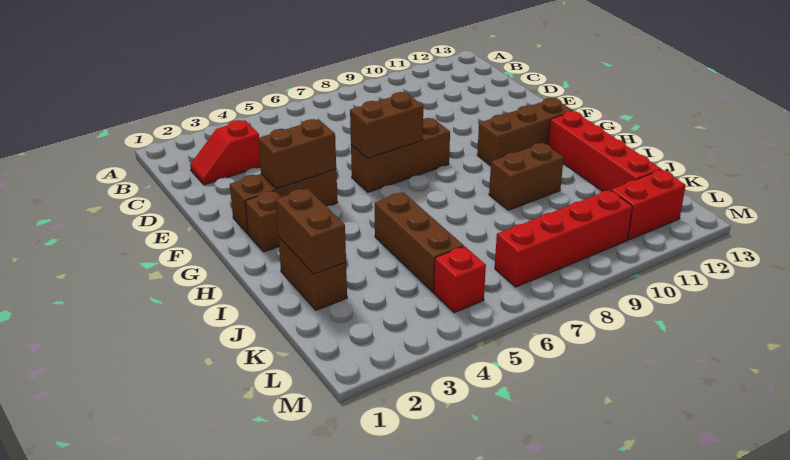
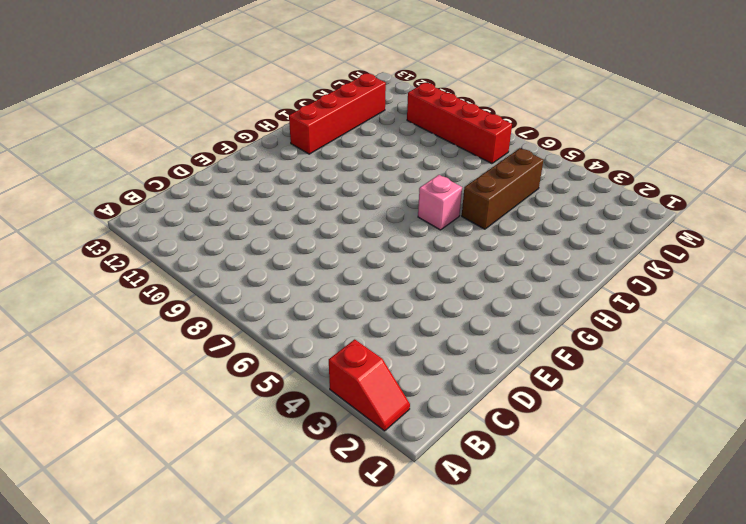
red 1x2 slope [329,339,410,431] -> red 1x2 slope moved to [190,120,261,185]
pink 1x1 brick [418,175,462,230] -> none
none -> brown 1x3 brick [230,169,338,234]
none -> brown 1x3 brick [351,118,450,192]
none -> brown 1x1 brick [245,191,281,252]

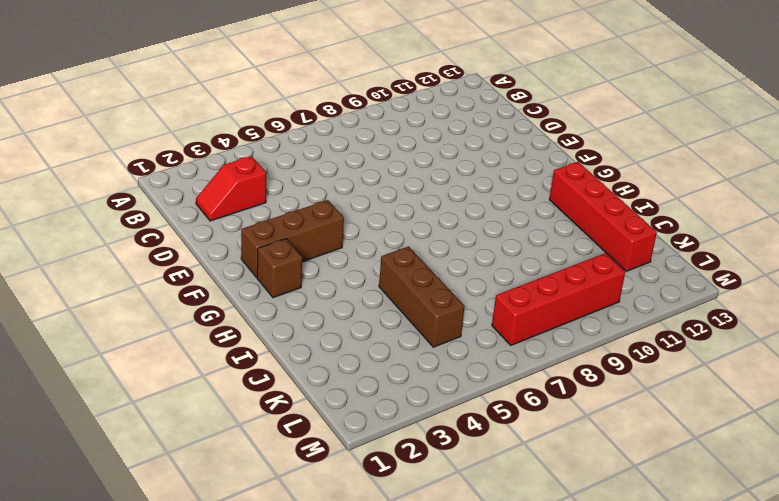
none -> brown 1x3 brick [351,118,450,192]
none -> brown 1x3 brick [477,98,573,166]
none -> brown 1x2 brick [278,237,347,310]

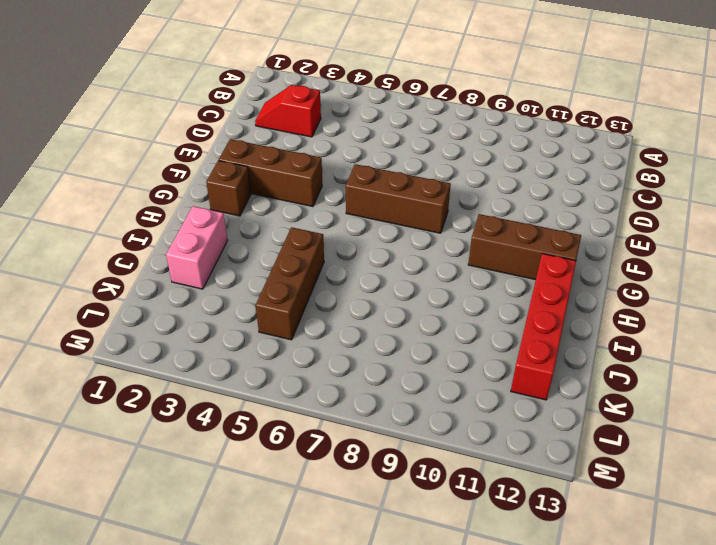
pink 1x2 brick [166,206,228,289] -> brown 1x2 brick [278,237,347,310]
none -> brown 1x2 brick [489,143,564,210]
none -> red 1x1 brick [434,246,486,313]
none -> red 1x4 brick [495,190,633,287]

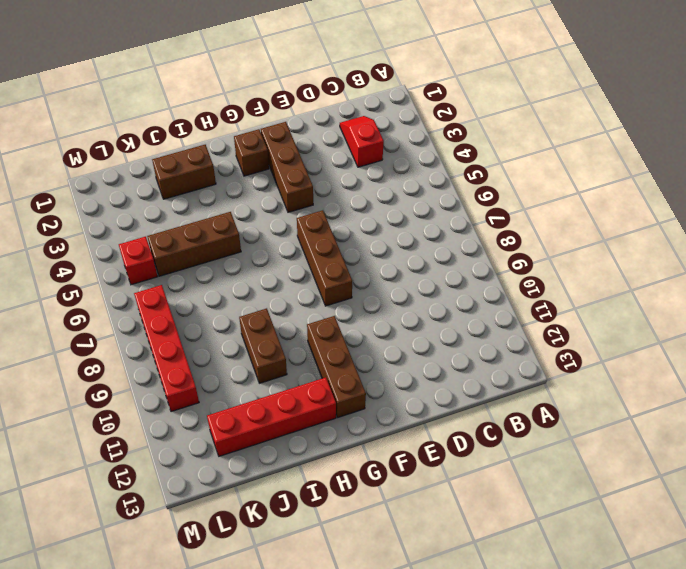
none -> red 1x2 brick [611,170,686,240]
none -> brown 1x2 brick [258,119,336,189]
none -> brown 1x2 brick [350,92,423,159]

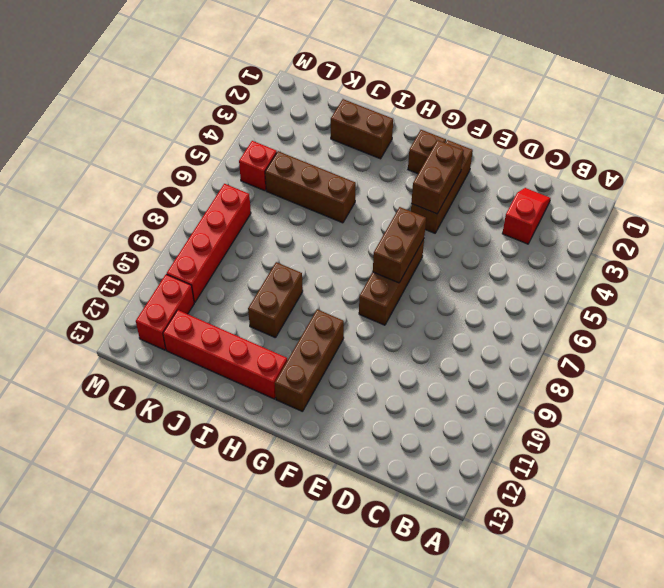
none -> brown 1x2 brick [276,188,346,274]

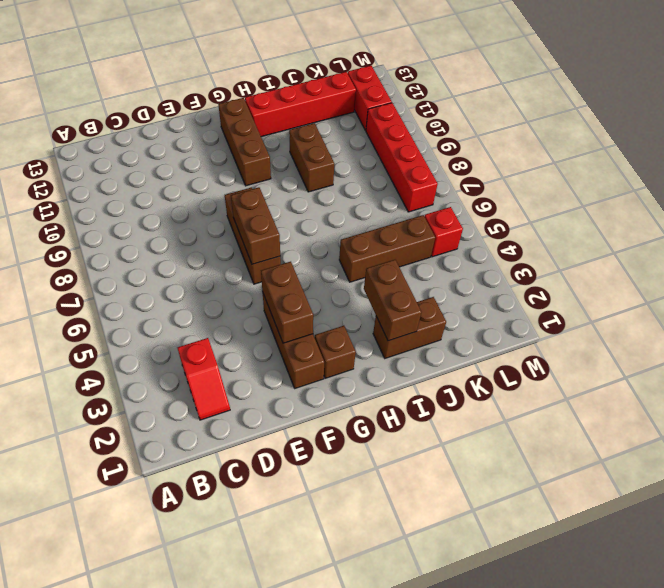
brown 1x2 brick [364,260,421,341] -> brown 1x2 brick turned to [276,188,346,274]

